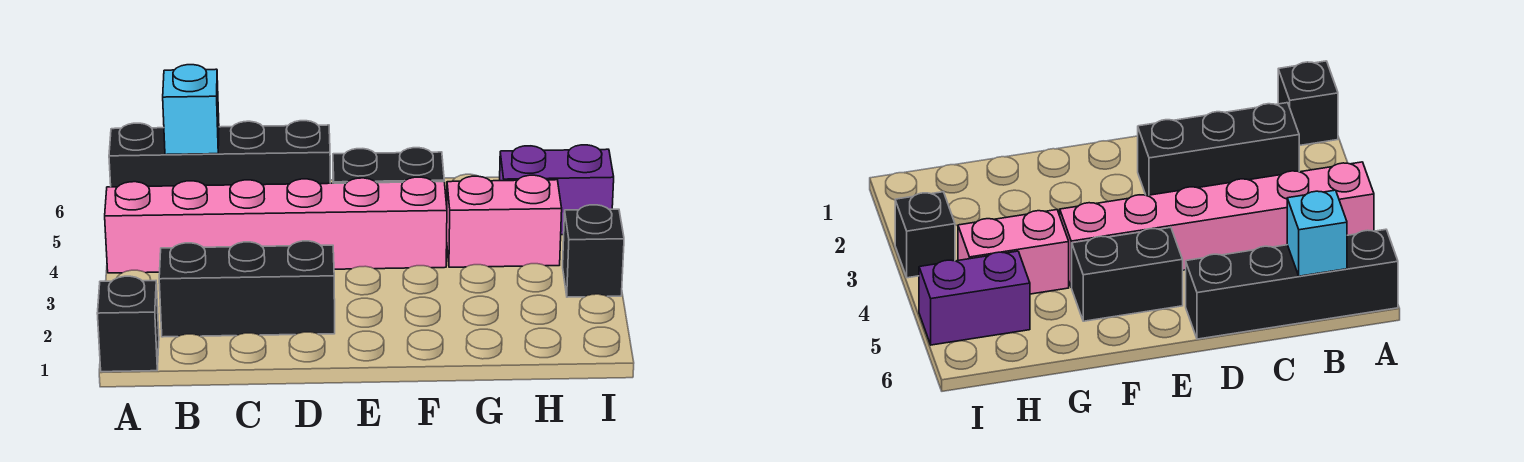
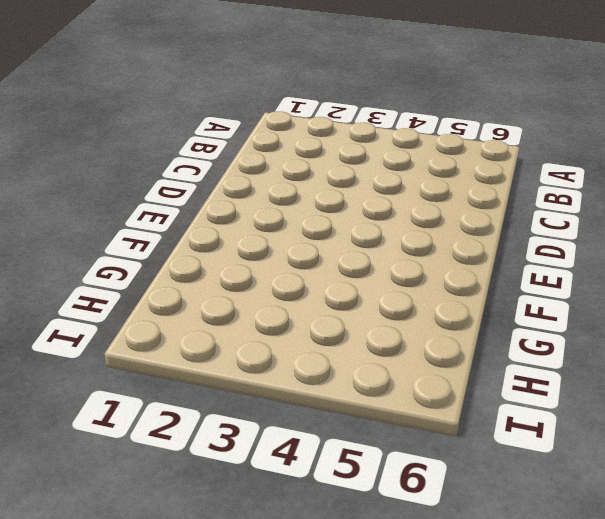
none -> black 1x1 brick [97,276,159,372]
none -> pink 1x6 brick [105,177,447,273]

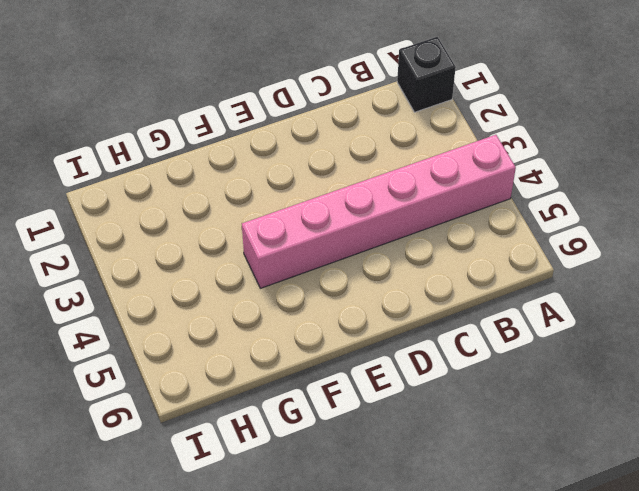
none -> black 1x4 brick [109,121,330,187]
none -> black 1x3 brick [159,241,335,337]

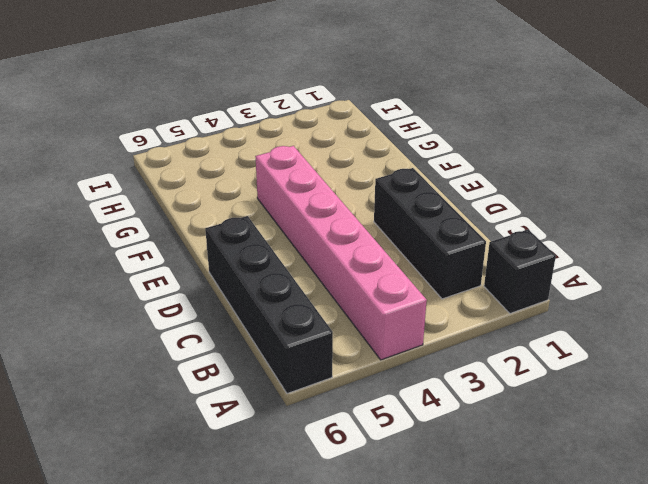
none -> black 1x2 brick [333,148,444,183]
none -> pink 1x2 brick [447,175,562,267]

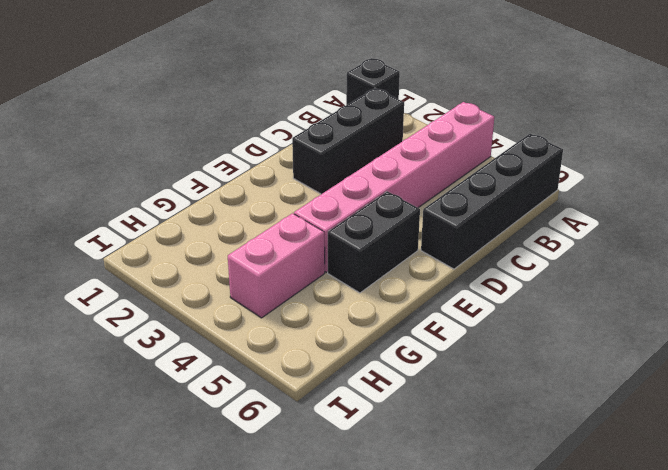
none -> purple 1x2 brick [500,145,614,235]
none -> black 1x1 brick [563,205,624,297]

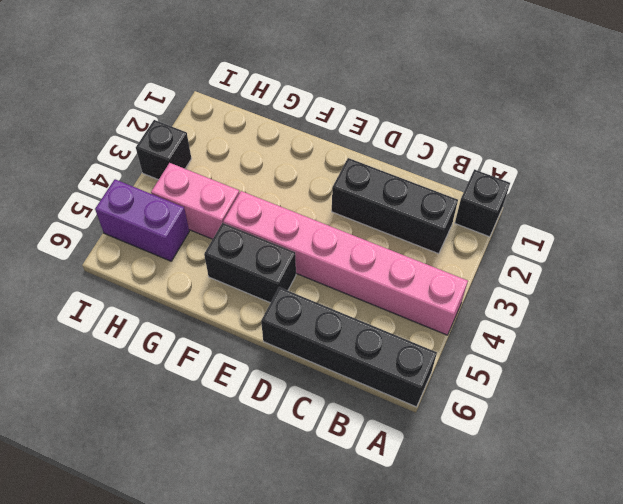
none -> cyan 1x1 brick [163,65,219,155]

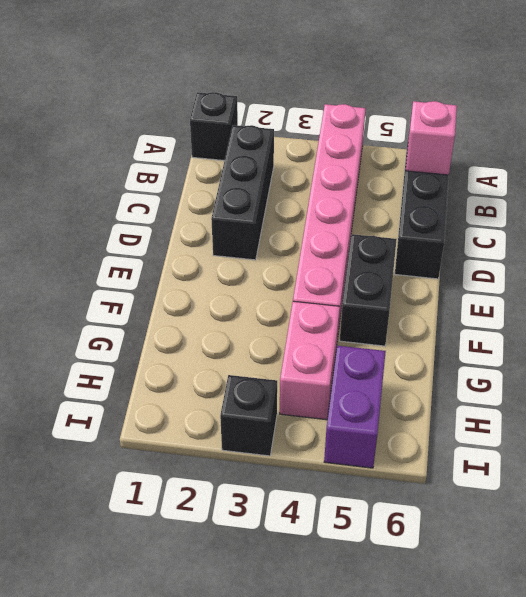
pink 1x1 brick [406,101,457,175] -> cyan 1x1 brick [163,65,219,155]

